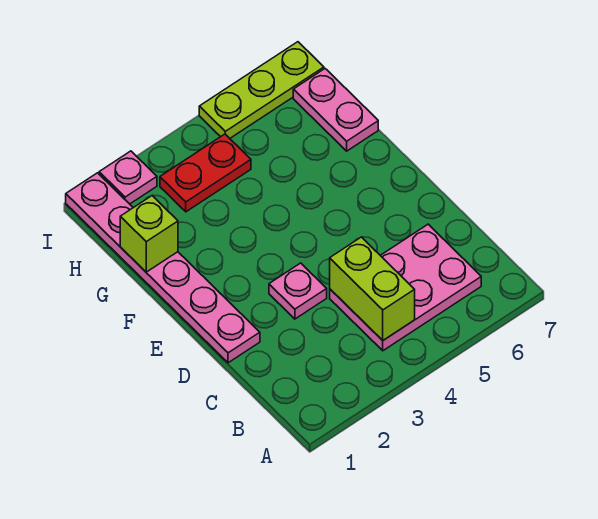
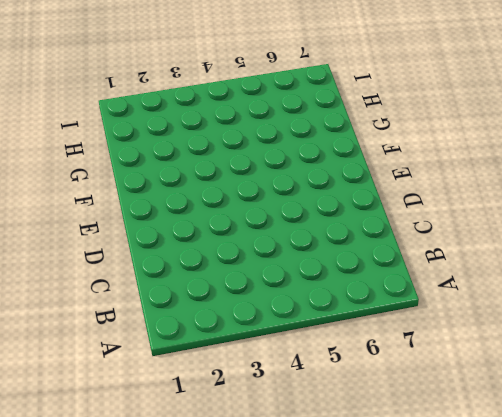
none -> pink 2x3 plate [330,224,481,351]
none -> pink 1x6 plate [66,173,260,363]

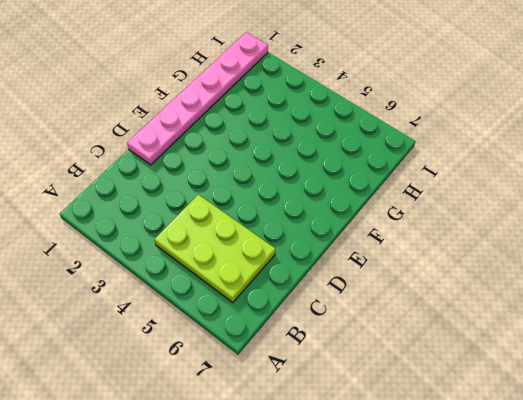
lime 2x3 plate [155,195,275,303] -> pink 2x3 plate [330,224,481,351]
none -> pink 1x1 plate [269,263,327,319]
none -> pink 1x2 plate [293,69,378,151]

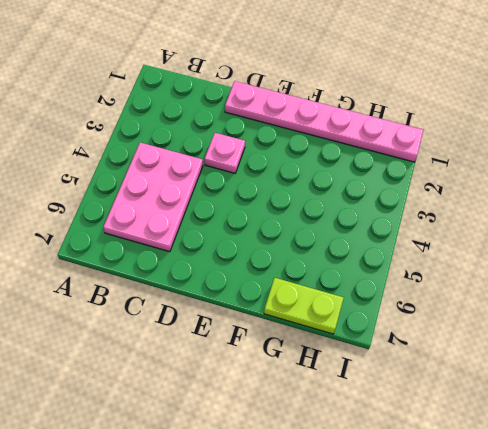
lime 1x2 plate [264,278,344,334] -> pink 1x2 plate [293,69,378,151]
none -> red 1x2 plate [160,134,251,212]
none -> pink 1x1 plate [99,151,157,204]

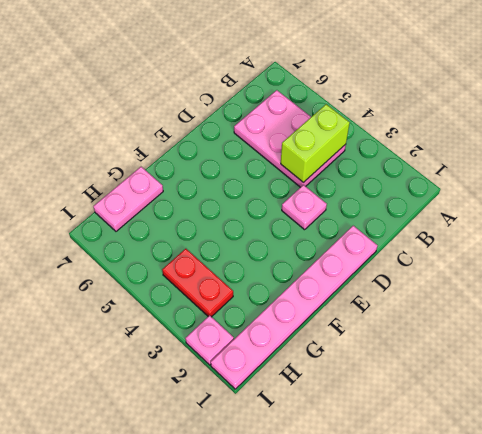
none -> lime 1x3 plate [199,42,324,138]
none -> lime 1x1 brick [120,196,178,272]

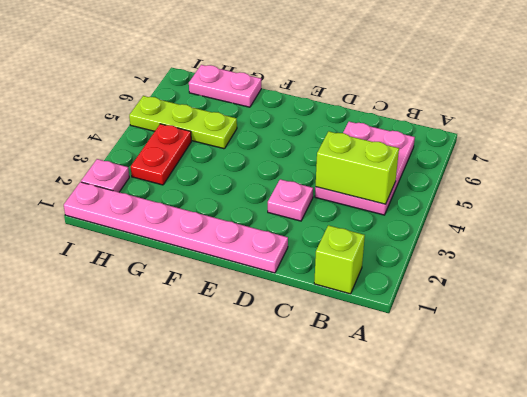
lime 1x1 brick [314,225,365,294] -> lime 1x1 brick moved to [120,196,178,272]
lime 1x3 plate [129,96,237,149] -> lime 1x3 plate turned to [199,42,324,138]

